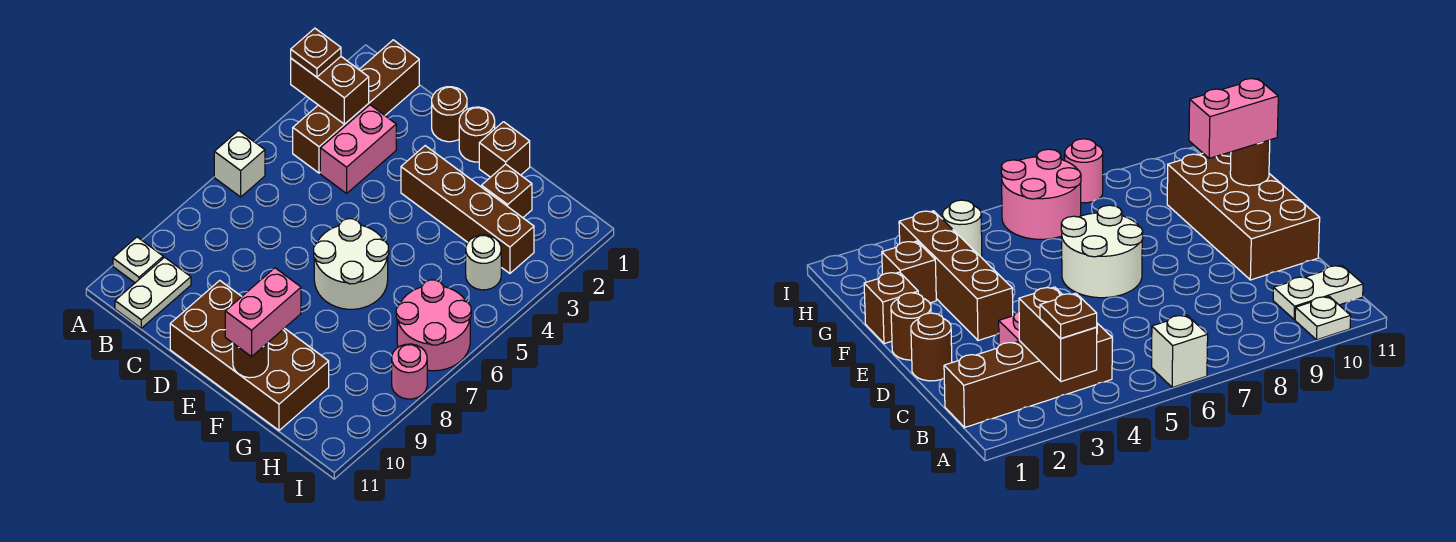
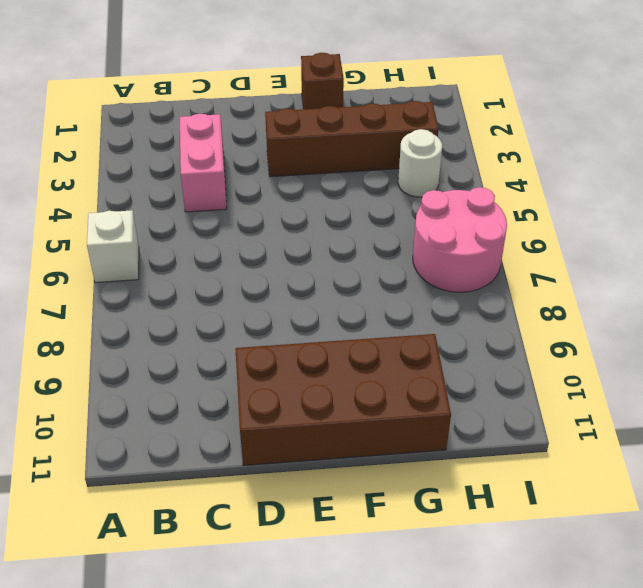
none -> white 1x1 plate [113,237,163,283]
none -> brown 1x4 brick [293,40,419,173]
none -> white 1x2 plate [115,257,191,328]

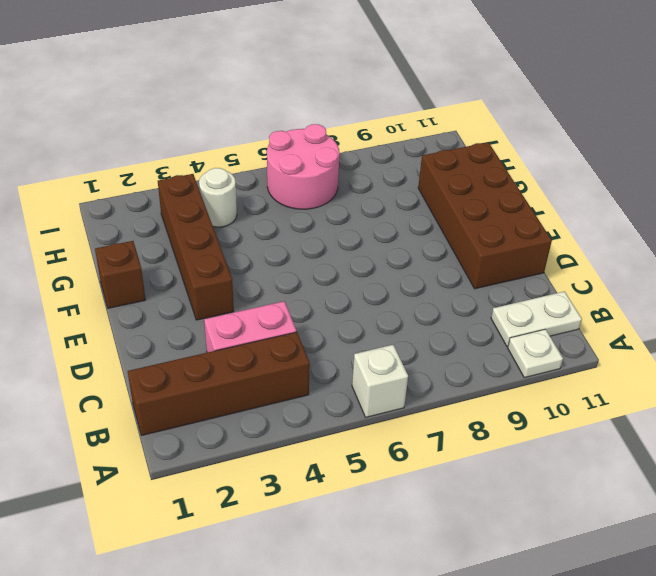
none -> brown 1x1 round brick [432,87,467,142]
none -> brown 1x1 round brick [459,107,495,162]
none -> white 2x2 round brick [314,219,389,309]

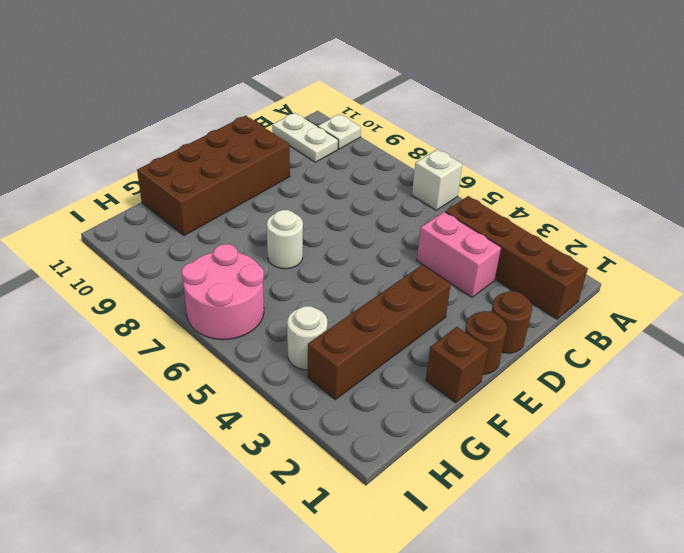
white 1x1 round brick [267,210,303,269] -> white 2x2 round brick [314,219,389,309]
none -> brown 1x1 brick [481,164,532,218]
none -> pink 1x1 round brick [392,344,427,399]
none -> brown 1x2 brick [291,57,369,124]

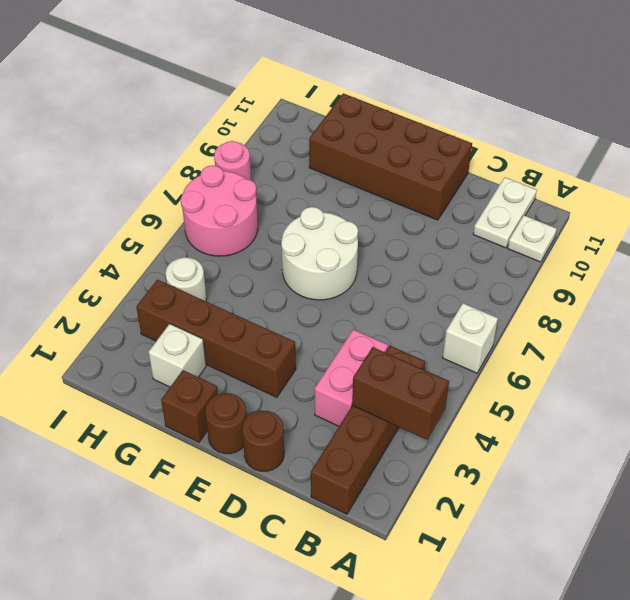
white 1x1 brick [148,324,206,387] -> brown 1x1 brick [481,164,532,218]
none -> brown 1x1 round brick [233,343,268,378]
none -> brown 1x1 plate [291,28,341,77]
none -> pink 1x2 brick [225,268,301,357]

